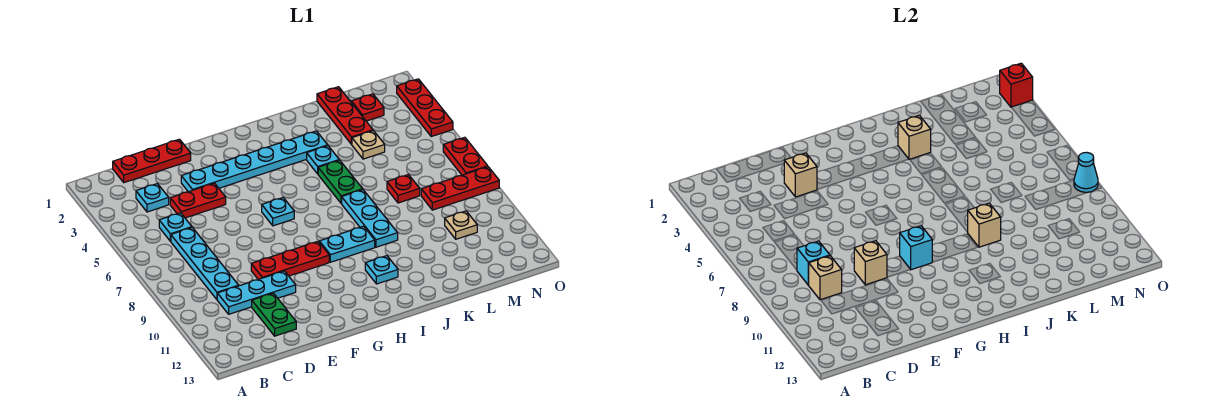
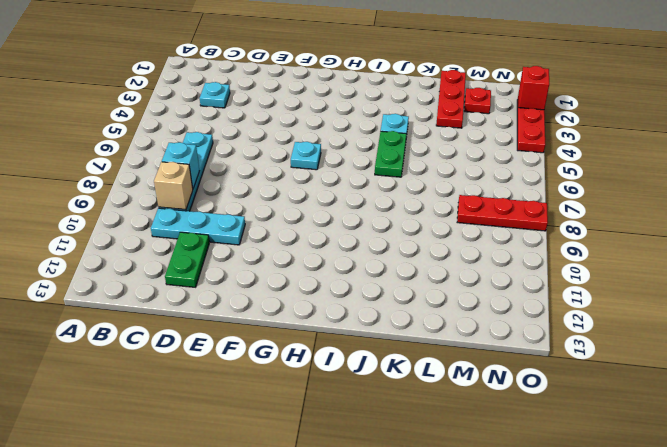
none -> red 1x3 plate [113,139,191,183]
none -> cyan 1x1 plate [159,213,192,241]
none -> red 1x2 plate [170,183,226,218]
none -> cyan 1x6 plate [181,131,328,192]

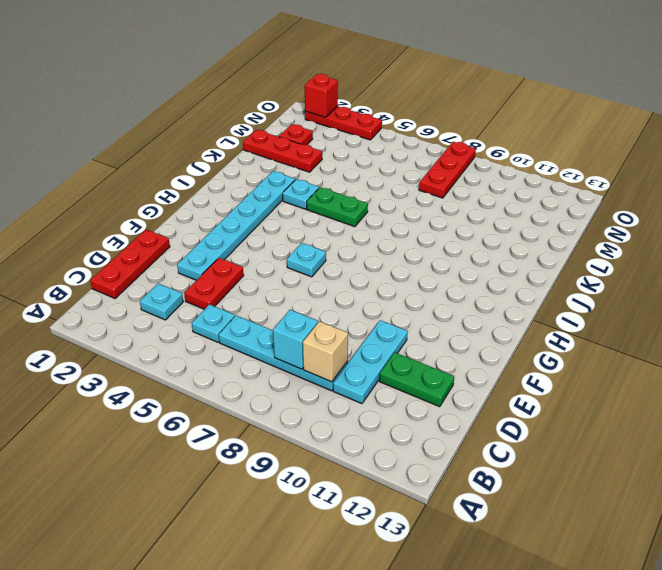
none -> red 1x3 plate [251,242,329,279]
none -> cyan 1x2 plate [319,226,375,262]
none -> cyan 1x1 plate [365,256,398,284]
none -> cyan 1x3 plate [342,190,398,247]

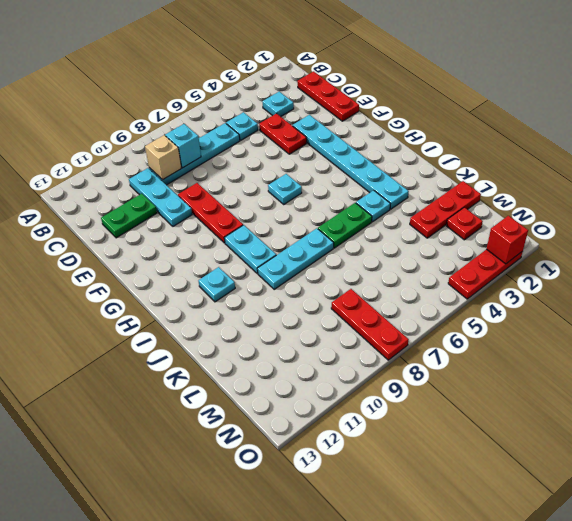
none -> tan 1x1 plate [352,131,385,159]
none -> red 1x1 plate [387,175,420,203]
none -> tan 1x1 plate [445,211,477,239]
none -> red 1x2 plate [443,137,488,175]

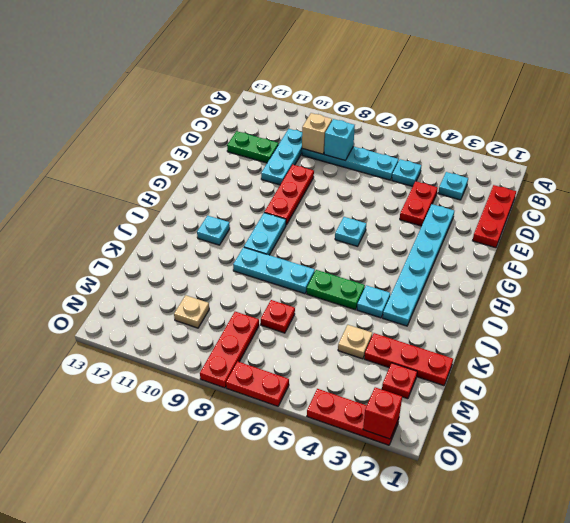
none -> tan 1x1 brick [784,153,817,197]
none -> tan 1x1 brick [854,241,887,285]
none -> cyan 1x1 brick [900,226,932,270]
none -> tan 1x1 brick [898,115,931,159]

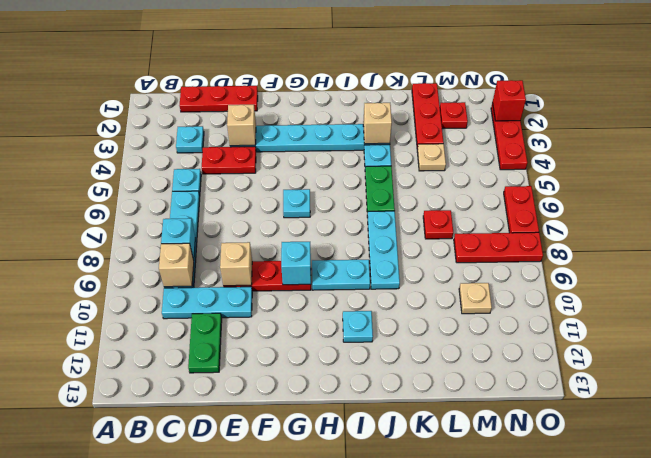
none -> tan 1x1 brick [968,203,1001,247]
none -> cyan 1x1 cone [1074,152,1098,192]

